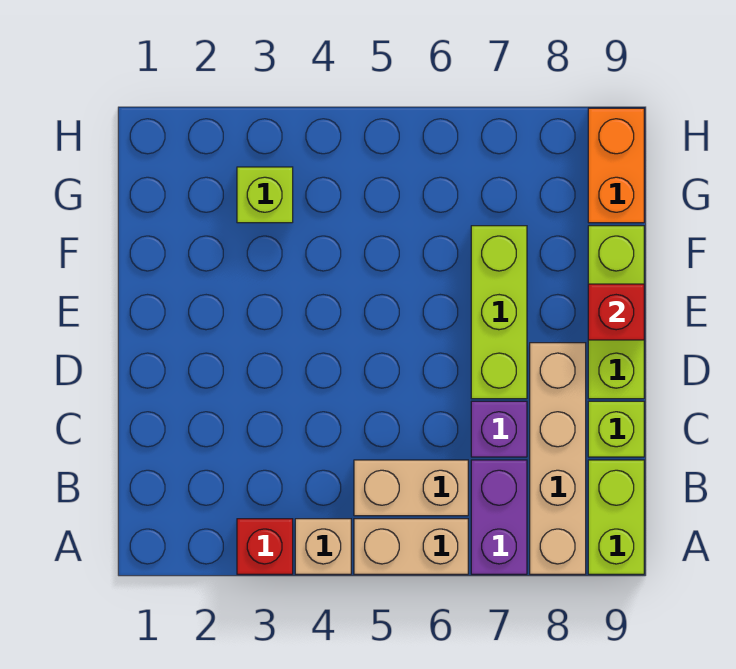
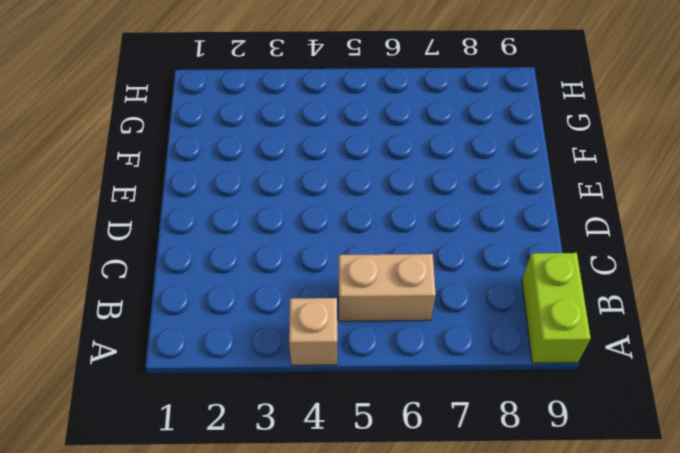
none -> red 1x1 brick [237,519,293,574]
none -> tan 1x2 brick [354,519,468,574]
none -> purple 1x2 brick [471,460,527,574]

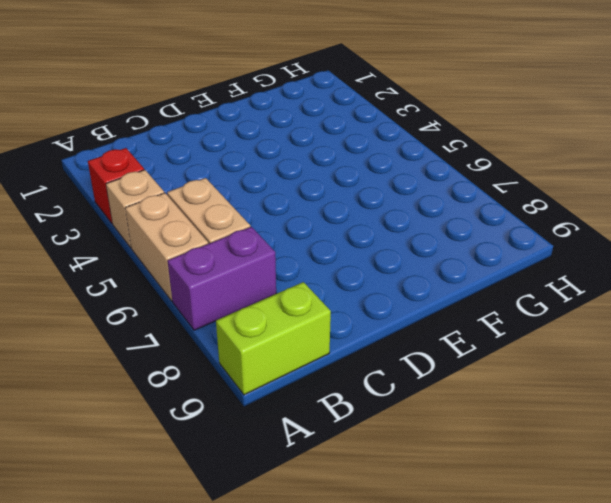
none -> tan 1x4 brick [530,343,586,574]
none -> purple 1x1 brick [471,401,527,457]
none -> lime 1x1 brick [588,401,644,457]

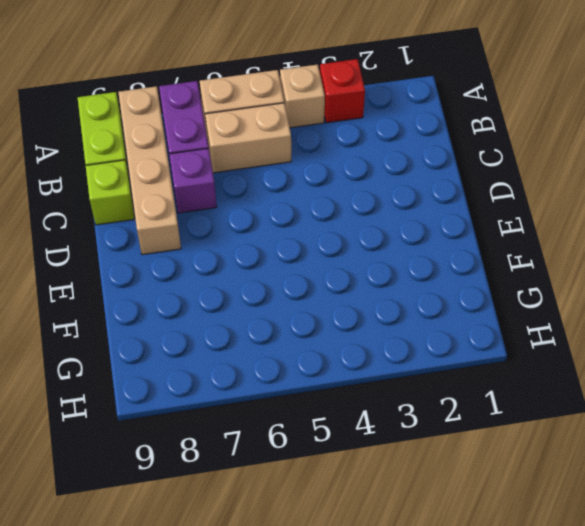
none -> lime 1x3 brick [471,226,527,399]
none -> lime 1x3 brick [588,226,644,399]
none -> lime 1x1 brick [237,167,293,223]

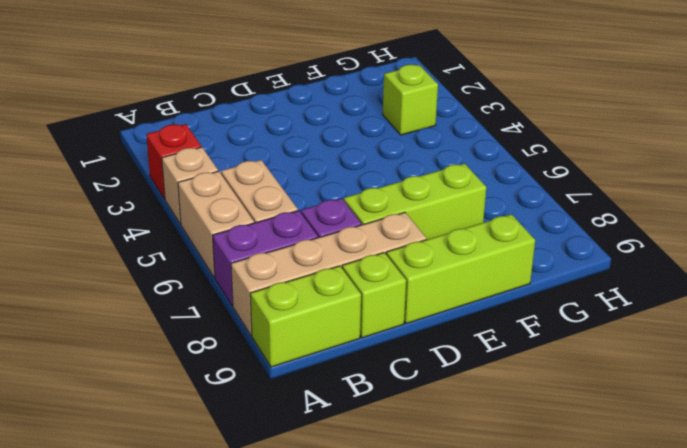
none -> orange 1x2 brick [588,108,644,223]
none -> red 1x1 brick [588,284,644,340]

